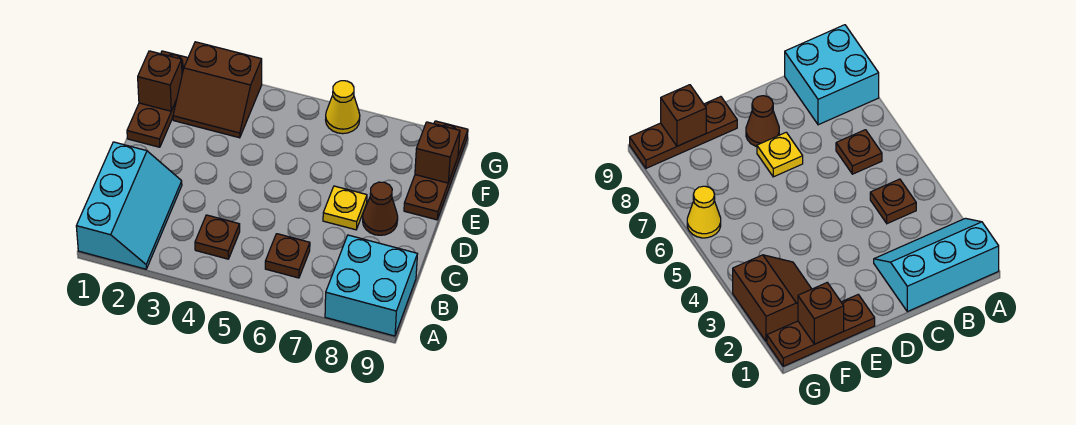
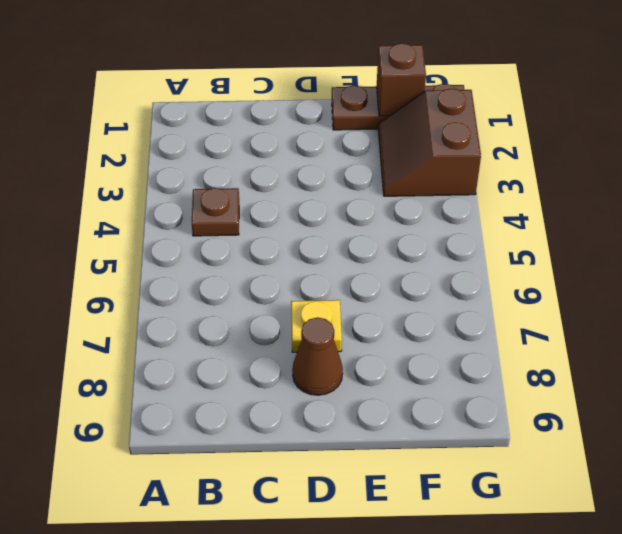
none -> cyan 2x3 slope [76,142,182,269]
none -> cyan 2x2 brick [325,235,417,336]
none -> brown 1x1 plate [265,234,310,278]

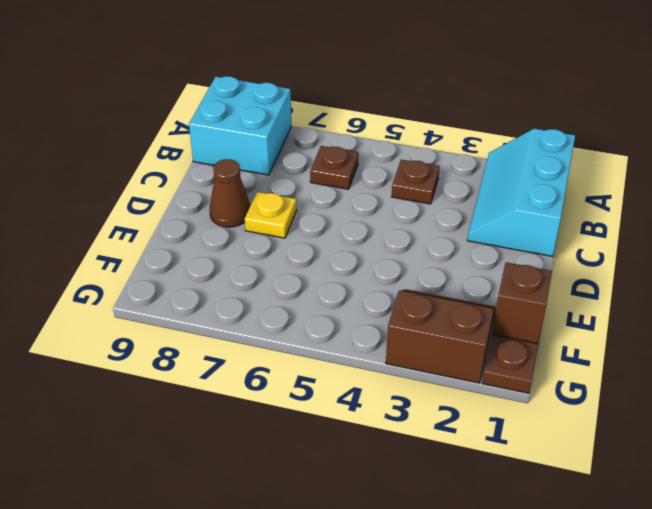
none -> brown 1x3 plate [404,121,468,220]
none -> yellow 1x1 cone [326,81,360,134]
none -> brown 1x1 brick [415,122,460,183]

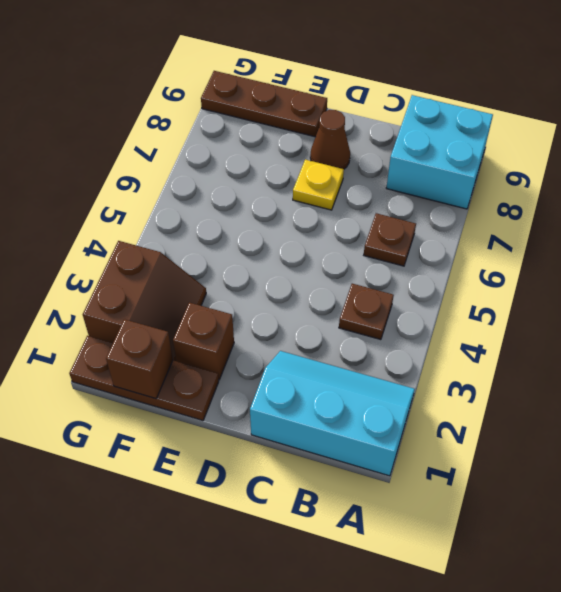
brown 1x1 brick [173,303,234,380] -> brown 1x1 brick moved to [415,122,460,183]
none -> yellow 1x1 cone [326,81,360,134]

